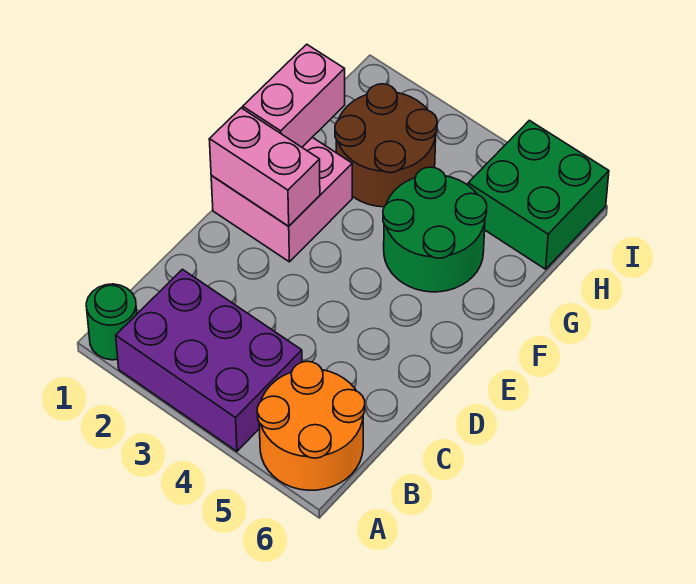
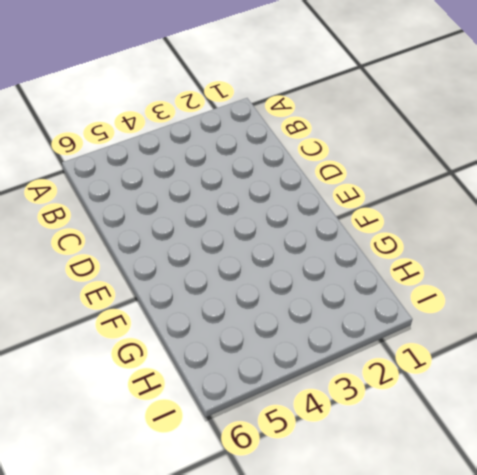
none -> green 1x1 round brick [86,284,137,360]
none -> purple 2x3 brick [116,269,302,451]

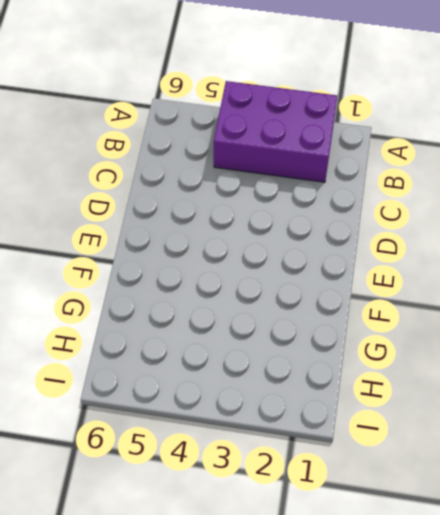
none -> green 1x1 round brick [86,284,137,360]
none -> orange 2x2 round brick [257,361,365,490]

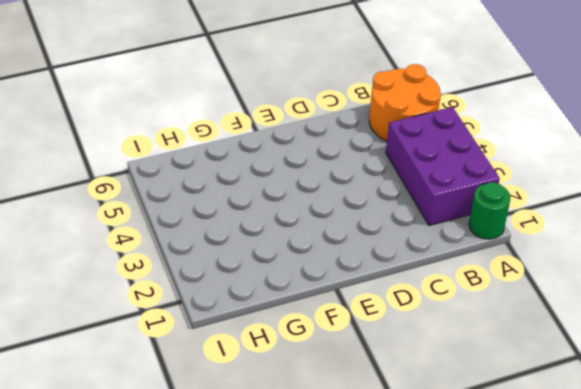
none -> pink 2x2 brick [211,137,352,262]
none -> green 2x2 round brick [383,167,487,292]

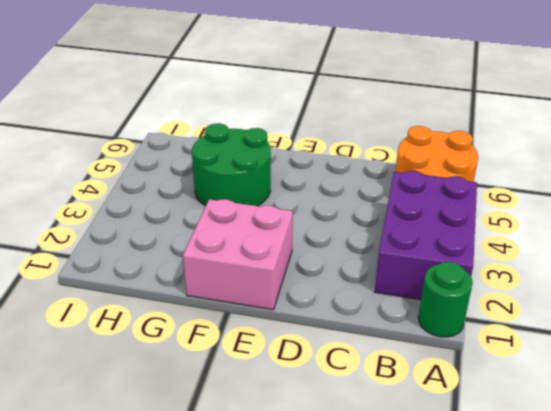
none -> brown 2x2 round brick [335,84,437,207]
none -> green 2x2 brick [468,120,609,269]

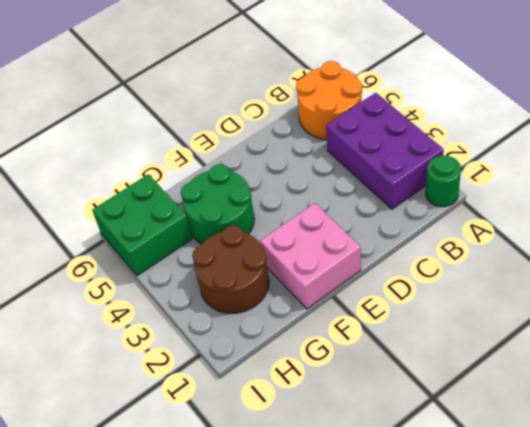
none -> pink 1x2 brick [209,108,320,226]
none -> pink 1x2 brick [243,44,345,147]

